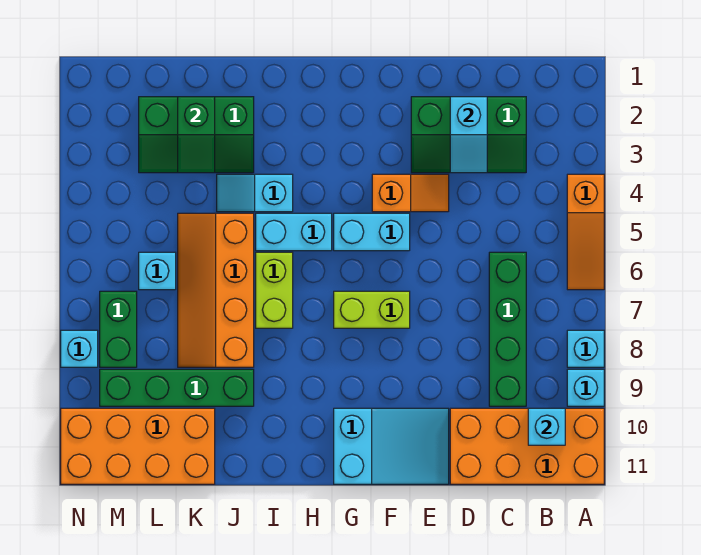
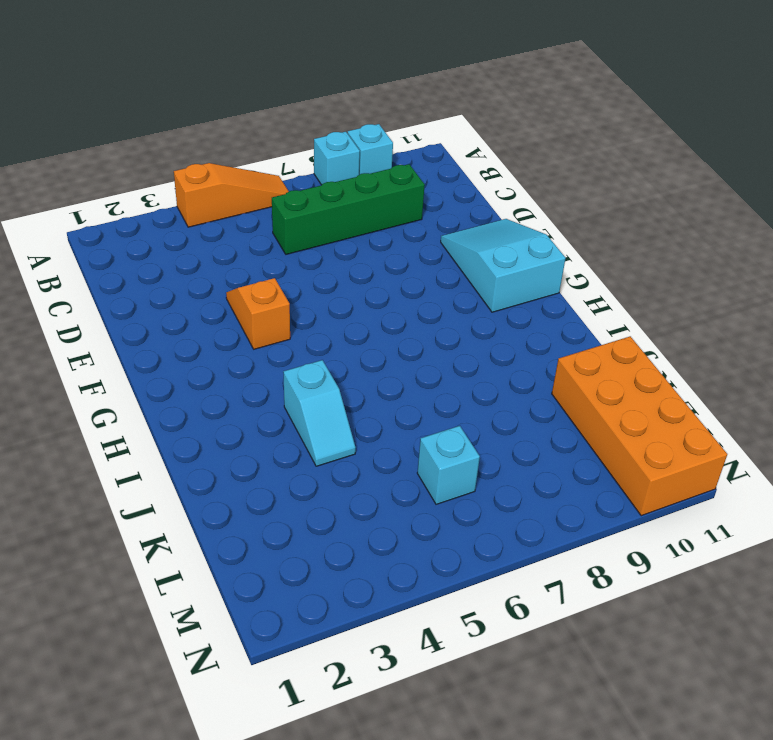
none -> orange 2x4 brick [450,408,604,484]
none -> green 2x3 slope [411,97,526,173]
none -> cyan 1x2 brick [334,213,410,251]

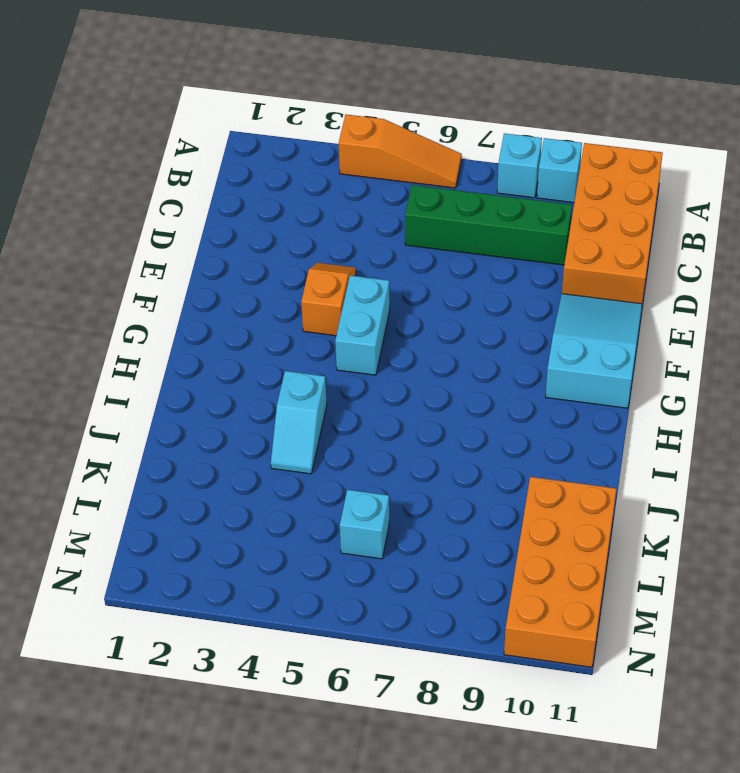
none -> green 2x3 slope [411,97,526,173]
none -> lime 1x2 brick [334,291,410,328]
none -> cyan 1x2 brick [256,213,332,251]

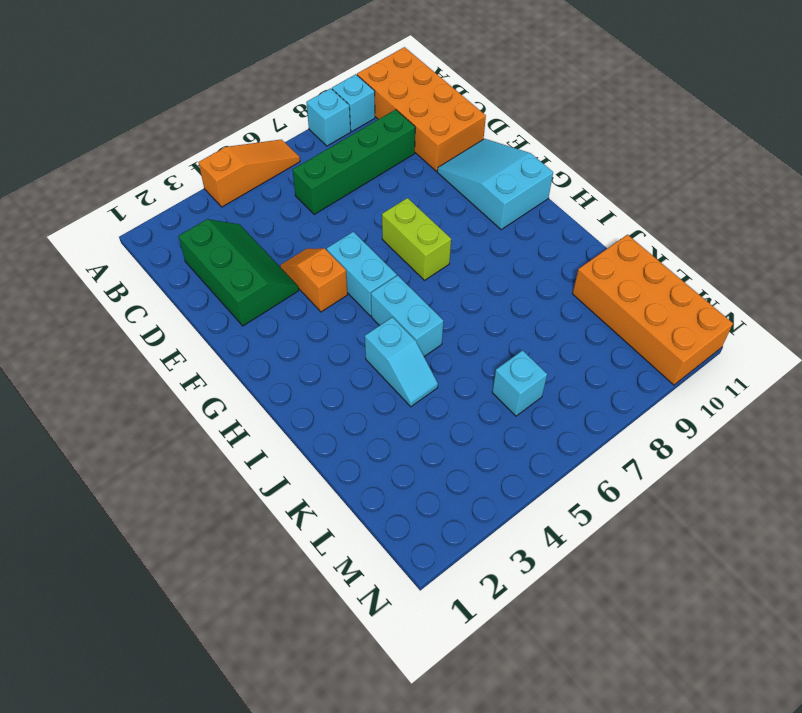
none -> lime 1x2 brick [256,252,293,328]
none -> green 2x3 slope [139,97,254,173]
none -> orange 2x4 slope [178,213,254,367]

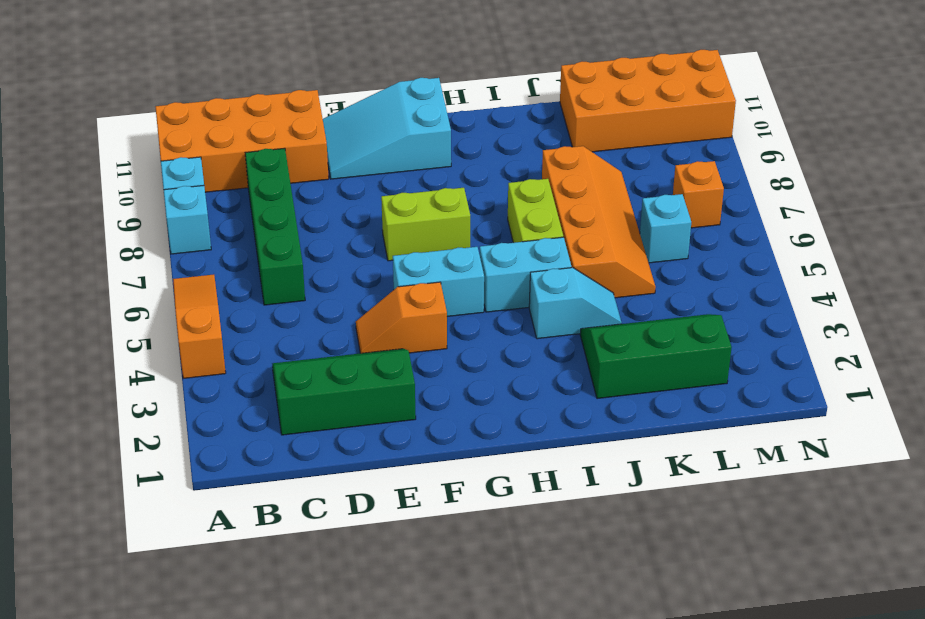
orange 1x1 brick [673,161,724,228] -> green 1x2 brick [100,291,137,367]
none -> green 1x4 brick [100,369,254,406]
none -> cyan 1x1 brick [61,330,98,367]
none -> cyan 1x1 brick [528,408,565,445]

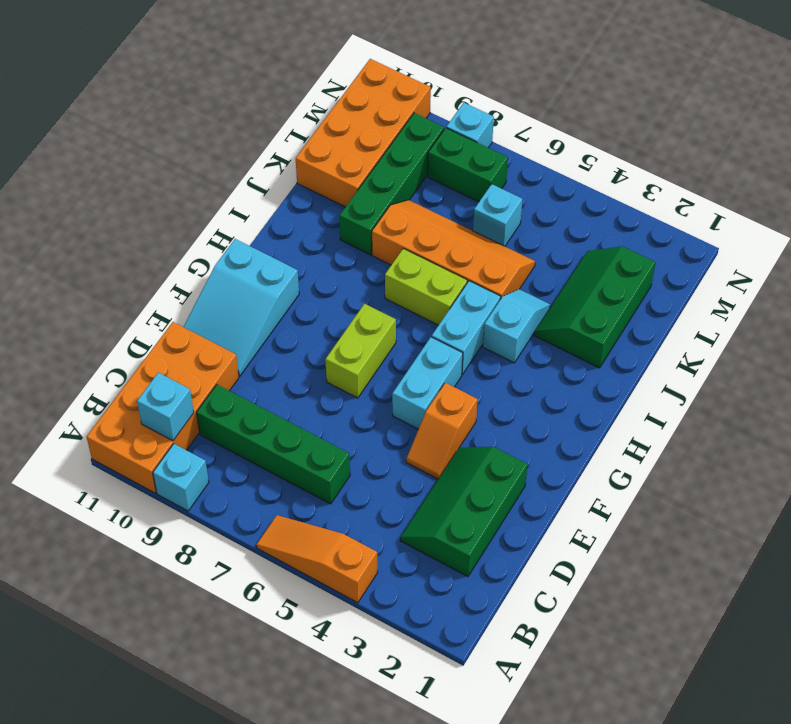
none -> cyan 1x1 brick [567,330,604,367]
none -> cyan 1x2 slope [450,97,487,173]
none -> green 1x2 slope [178,97,215,173]

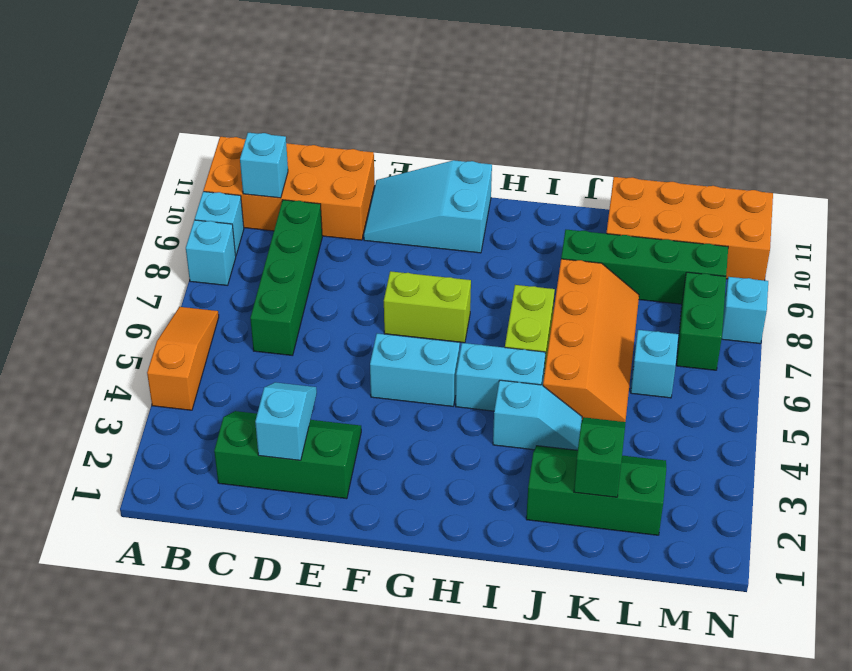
none -> orange 1x2 slope [372,174,449,212]

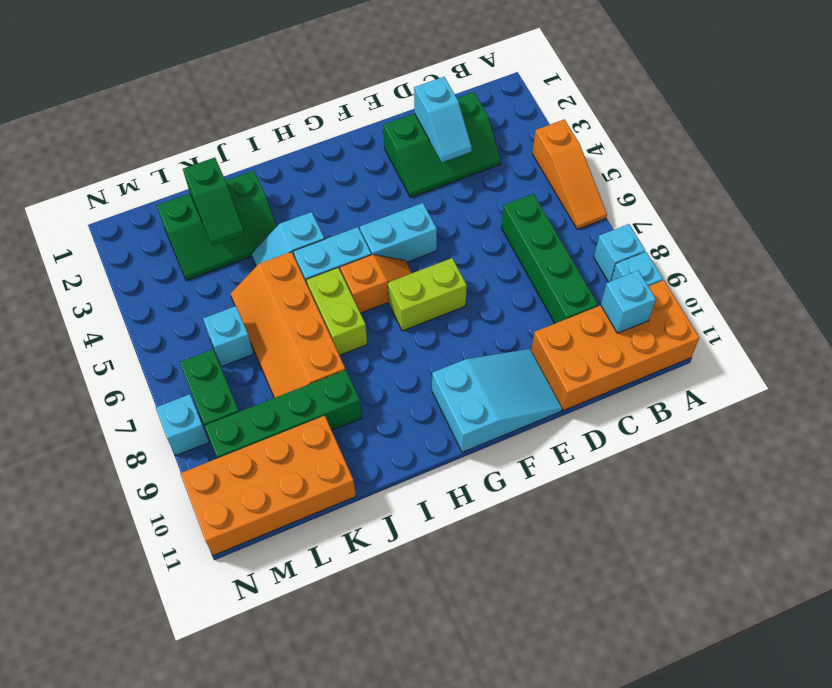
orange 1x2 slope [340,255,412,313] -> orange 1x2 slope moved to [372,174,449,212]

